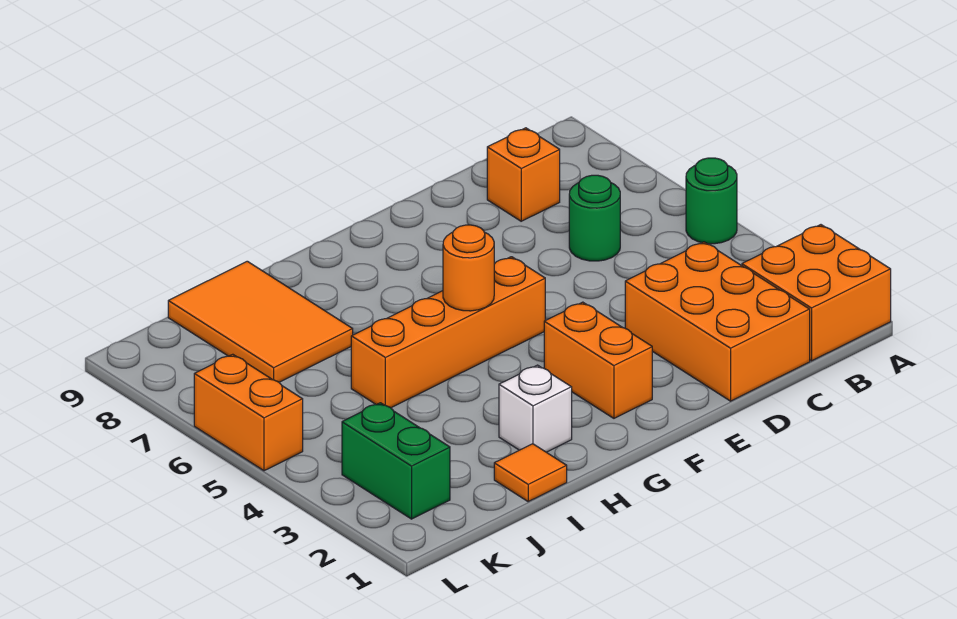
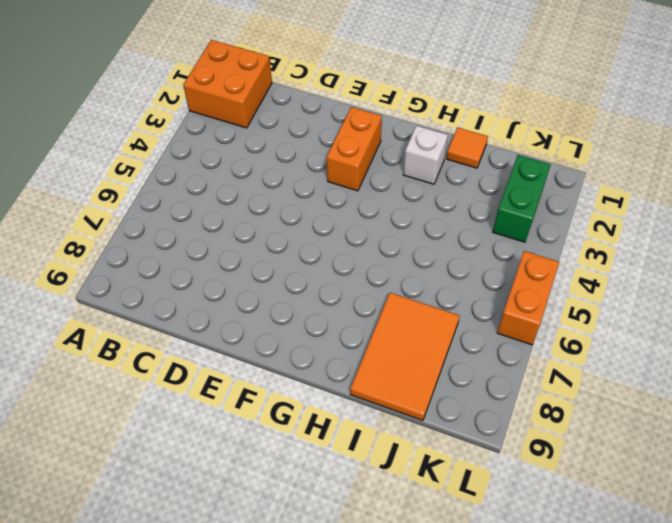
none -> green 1x1 round brick [686,158,737,244]
none -> orange 2x3 brick [625,242,810,401]
none -> green 1x1 round brick [569,175,620,261]

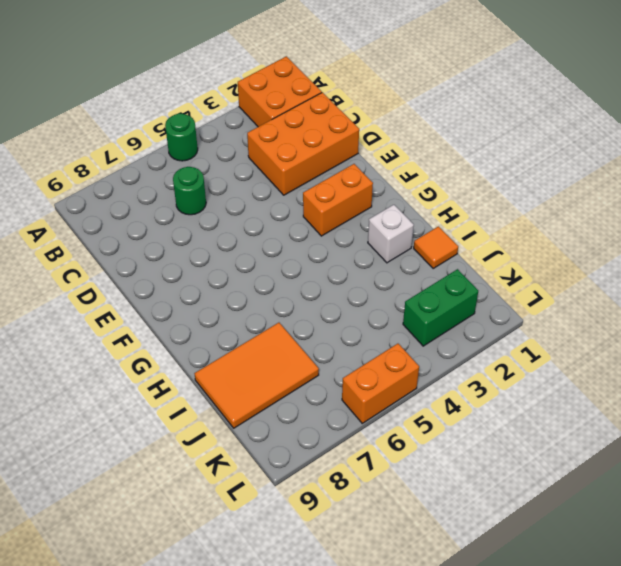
none -> orange 1x1 brick [487,128,560,221]
none -> orange 1x4 brick [351,257,545,408]
none -> orange 1x1 round brick [443,225,494,311]

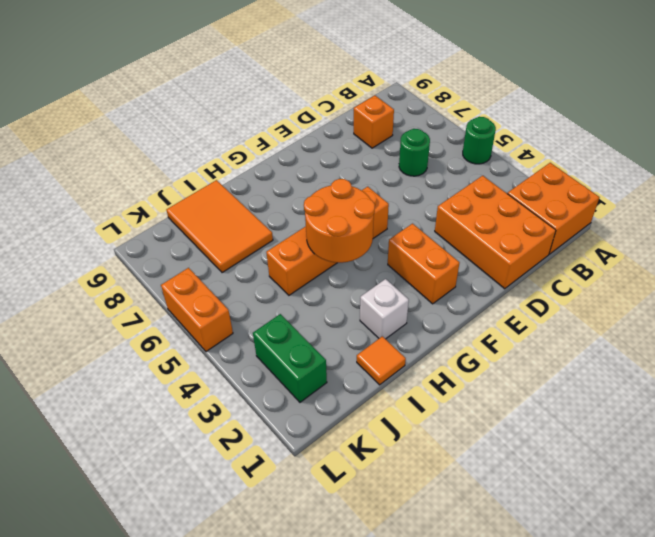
orange 2x2 round brick [304,179,375,263] -> orange 1x1 round brick [443,225,494,311]

